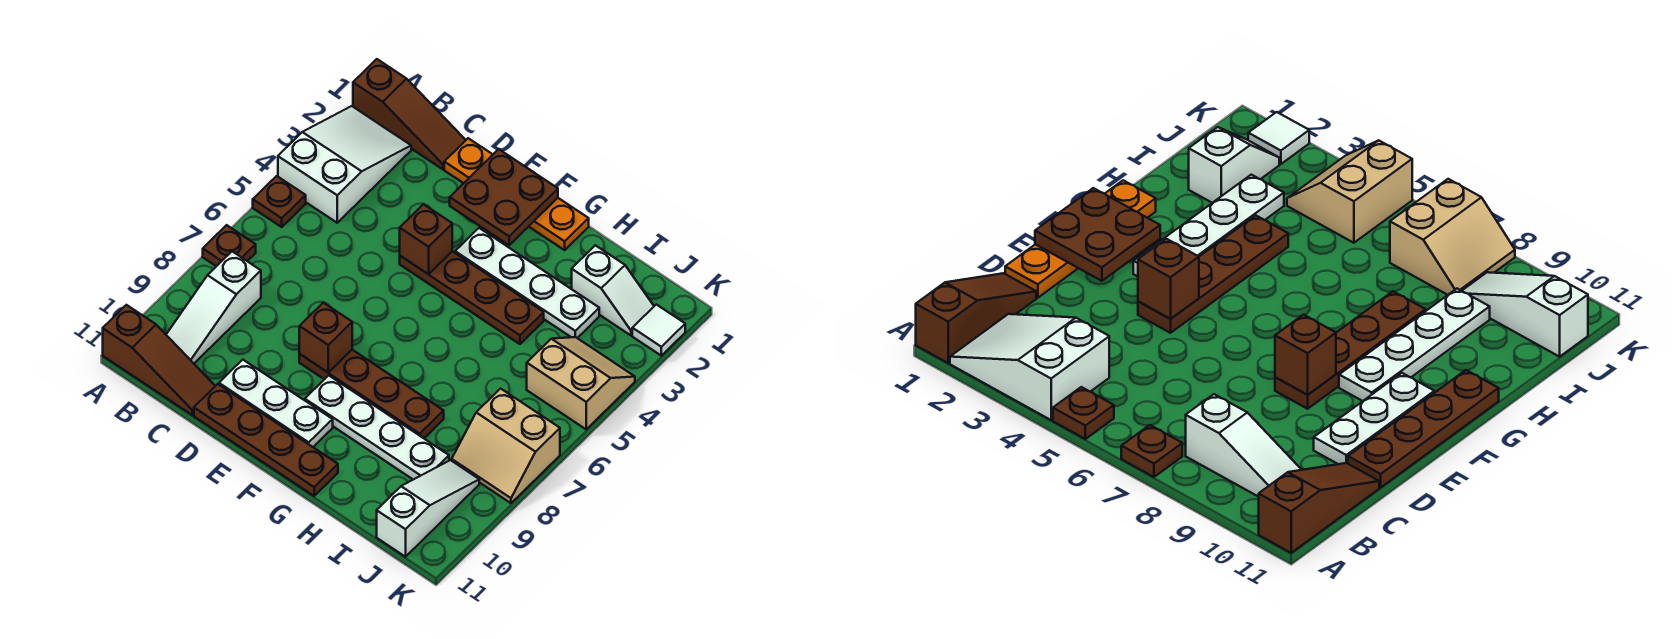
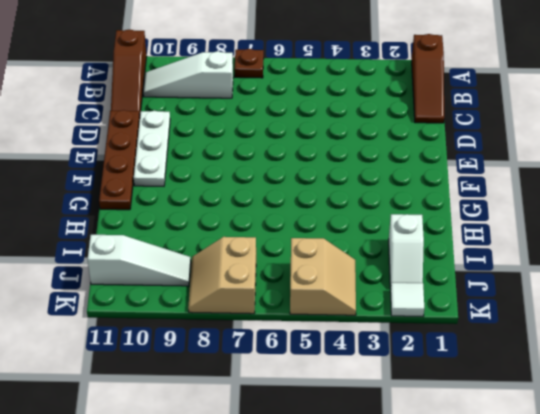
none -> white 2x3 slope [278,106,411,223]
none -> brown 1x1 plate [253,176,306,227]
none -> orange 1x4 plate [444,138,589,250]

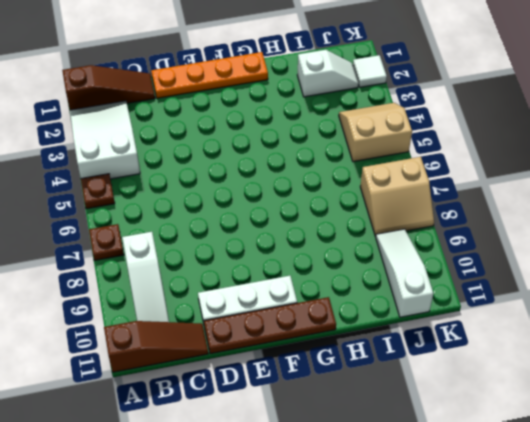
none -> brown 1x4 plate [400,251,544,344]
none -> brown 1x4 plate [299,350,444,438]
none -> white 1x4 plate [455,228,599,338]

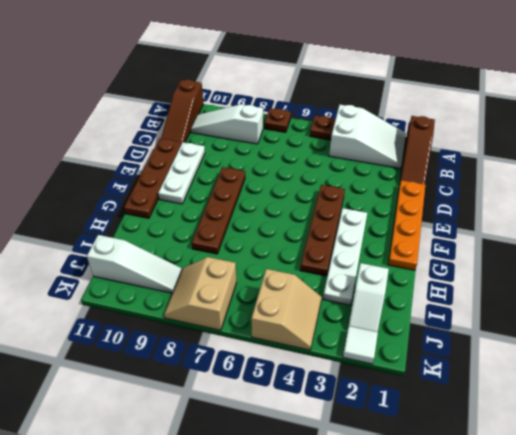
none -> white 1x4 plate [305,375,449,480]
none -> brown 2x2 plate [450,149,558,245]
none -> brown 1x1 brick [400,204,452,274]

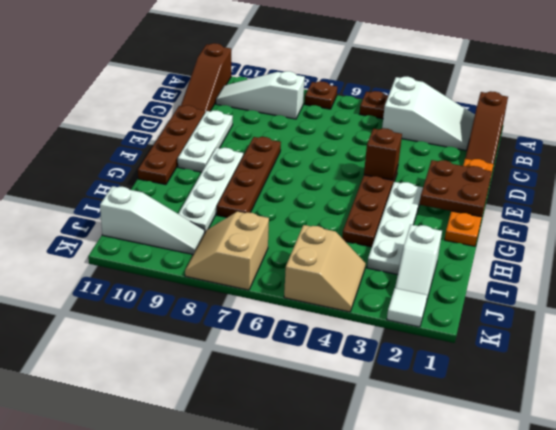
none -> brown 1x1 brick [299,303,352,372]

